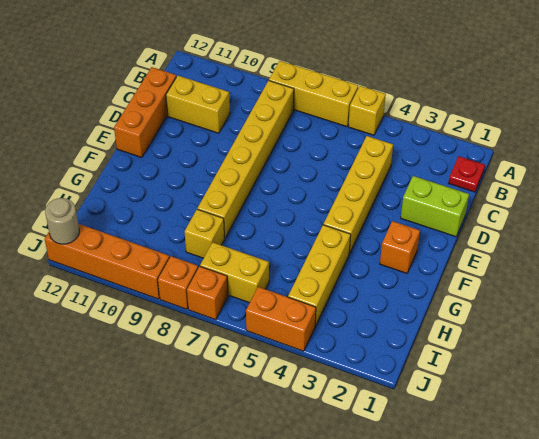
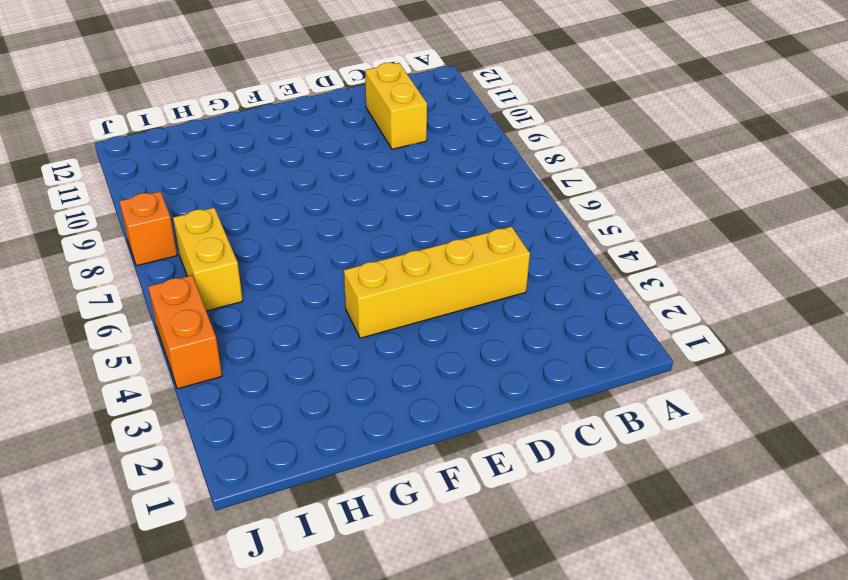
none -> yellow 1x1 brick [348,86,386,135]
none -> yellow 1x3 brick [269,61,358,127]
none -> red 1x1 plate [449,156,485,192]

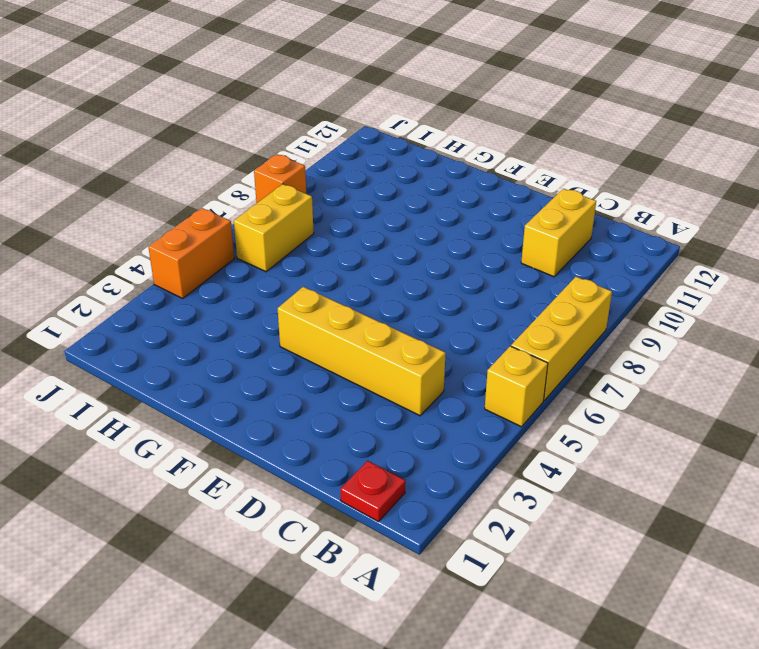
none -> yellow 1x6 brick [197,81,294,238]
none -> orange 1x3 brick [114,67,176,158]
none -> lime 1x2 brick [401,176,469,237]

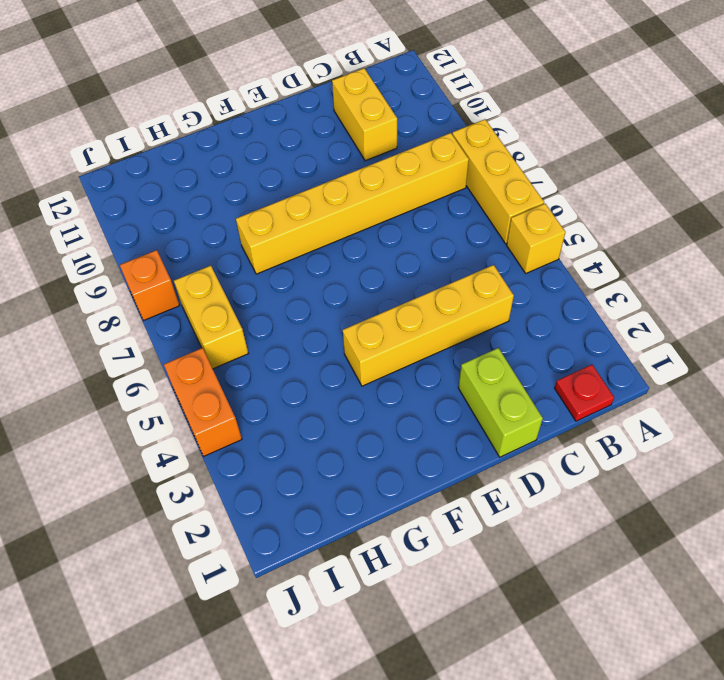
none -> orange 1x3 brick [114,67,176,158]
none -> orange 1x1 brick [380,221,420,273]
none -> yellow 1x3 brick [288,225,351,326]

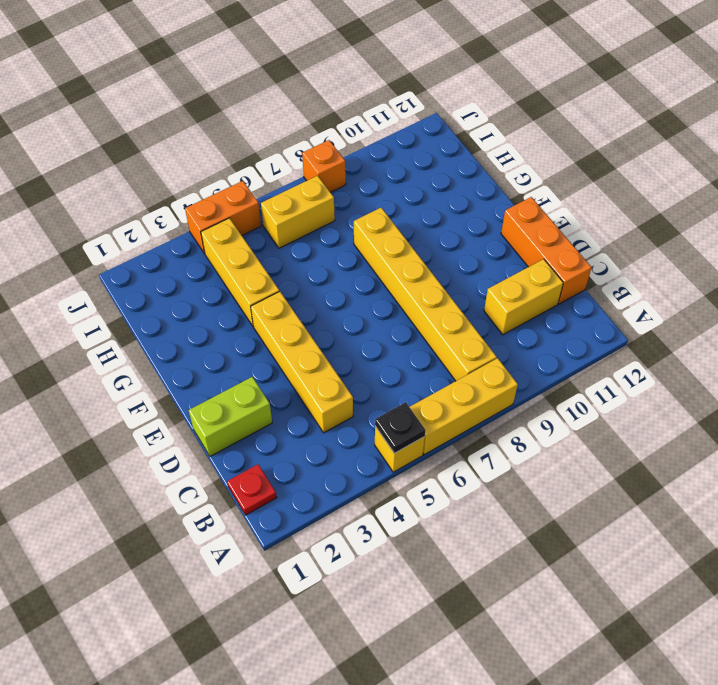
black 1x1 plate [375,402,425,453] -> none
none -> orange 1x1 brick [380,221,420,273]
none -> yellow 1x1 brick [185,209,225,258]
none -> orange 1x1 brick [187,266,228,320]

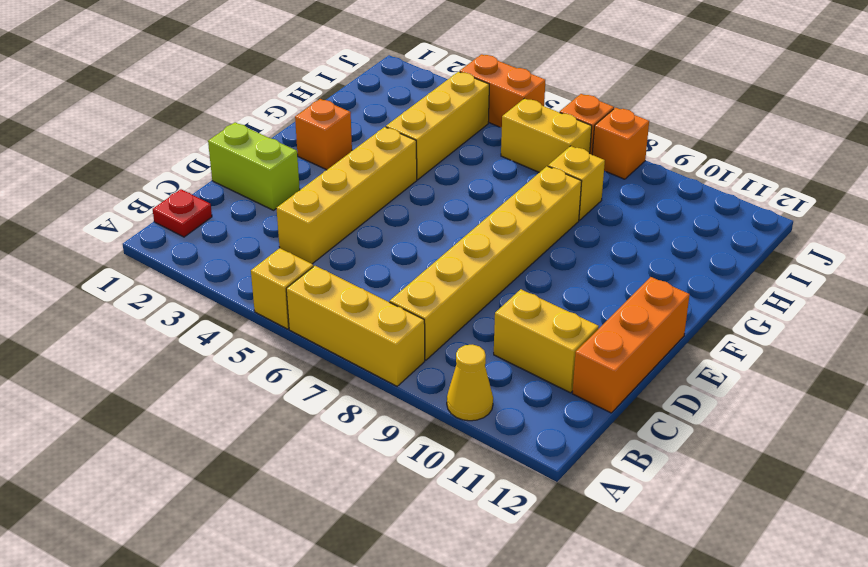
yellow 1x1 cone [447,345,493,421] -> none
none -> orange 1x4 brick [45,224,169,299]
none -> tan 1x1 round brick [45,198,79,244]

